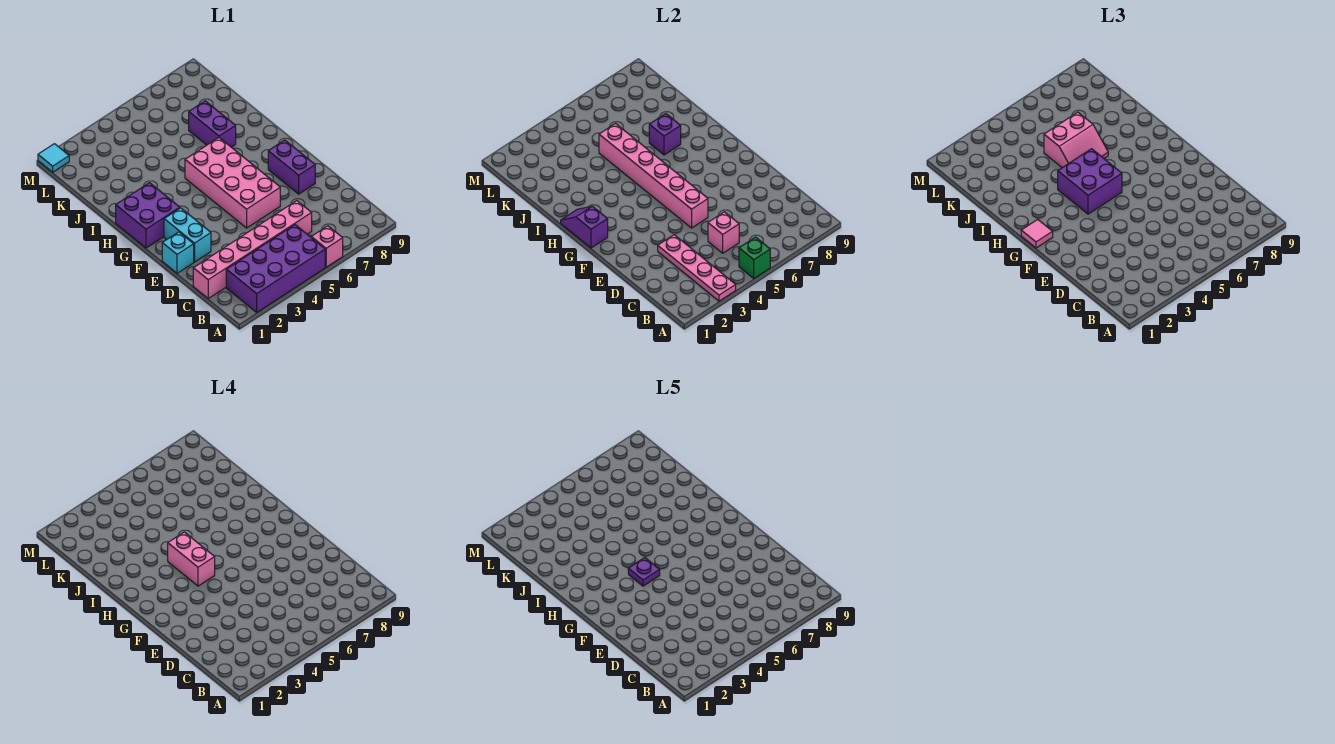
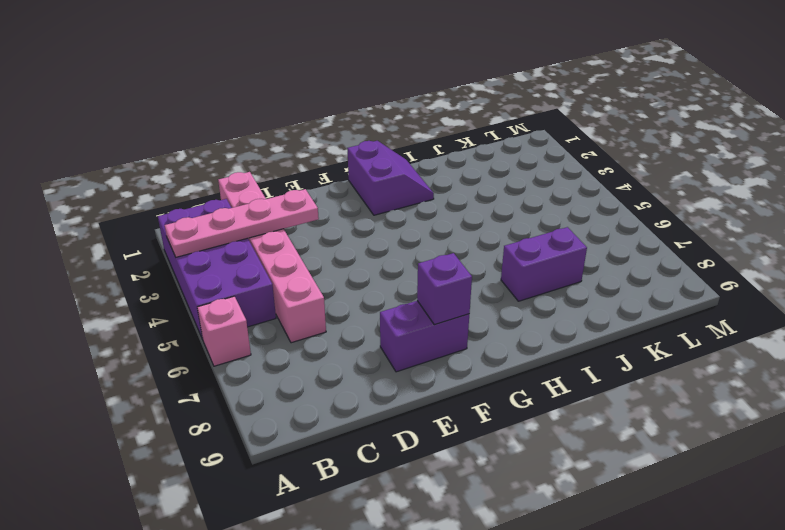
purple 1x1 brick [417,253,472,325] -> purple 1x1 brick moved to [649,114,681,155]
purple 2x2 slope [347,141,434,215] -> purple 2x2 brick [116,183,180,248]
none -> cyan 1x1 brick [162,232,194,273]
none -> cyan 1x2 brick [164,208,211,262]
none -> pink 2x4 brick [185,138,280,228]

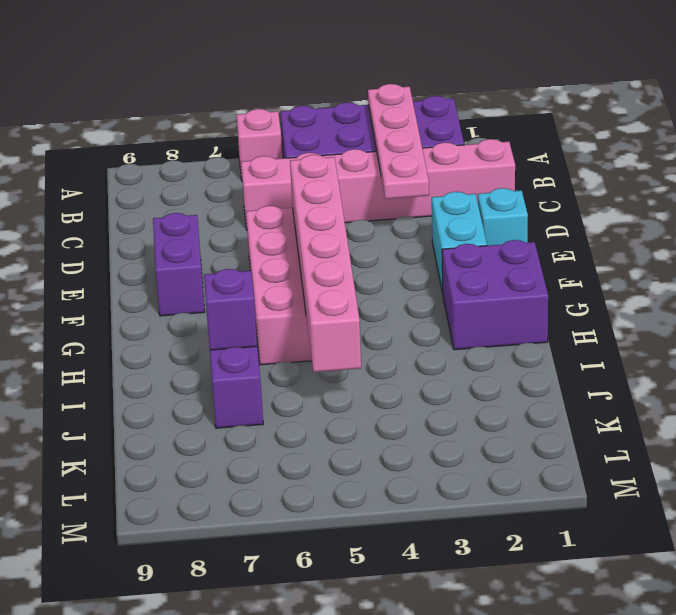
none -> cyan 1x1 tile [38,144,69,172]
none -> green 1x1 brick [739,237,770,278]
none -> pink 1x1 brick [708,212,739,253]

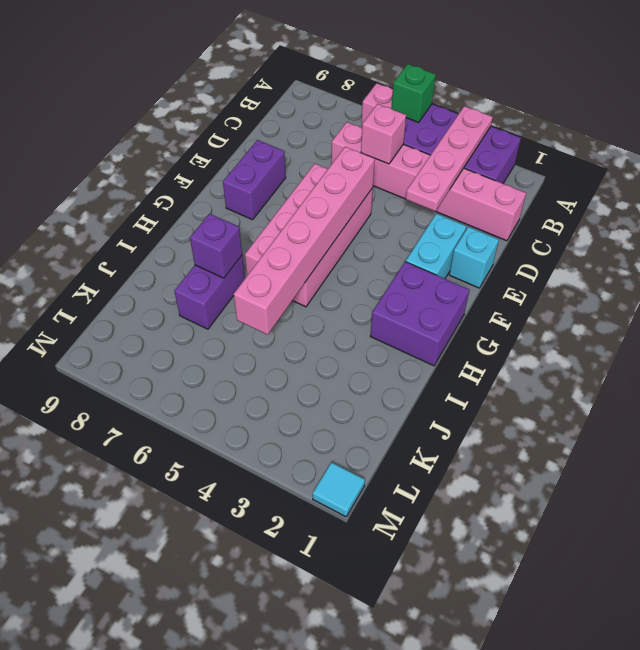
none -> purple 1x2 slope [561,206,608,248]
none -> pink 1x1 tile [1021,219,1053,248]
none -> purple 2x2 brick [1058,149,1122,214]

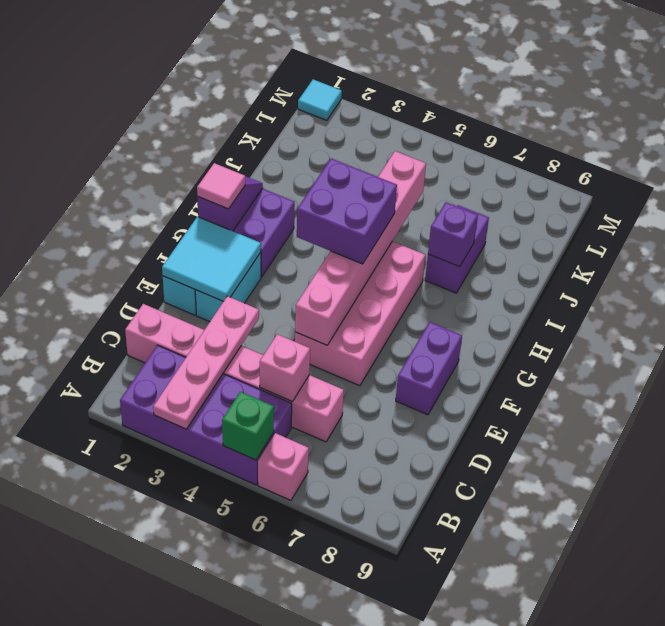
cyan 2x2 tile [162,217,261,301] -> none
none -> pink 2x2 slope [1044,112,1108,168]
none -> pink 1x2 brick [168,532,215,586]
none -> purple 1x1 plate [628,558,660,586]

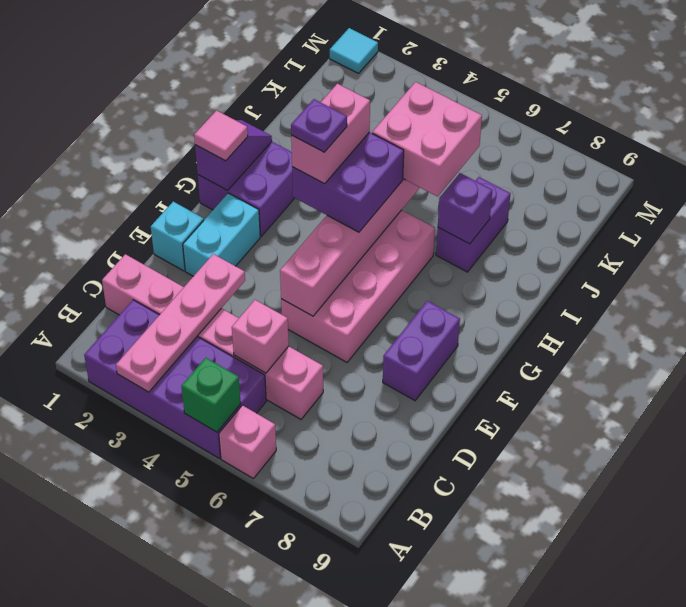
pink 2x2 brick [372,82,482,196] -> pink 2x2 slope [1044,112,1108,168]

